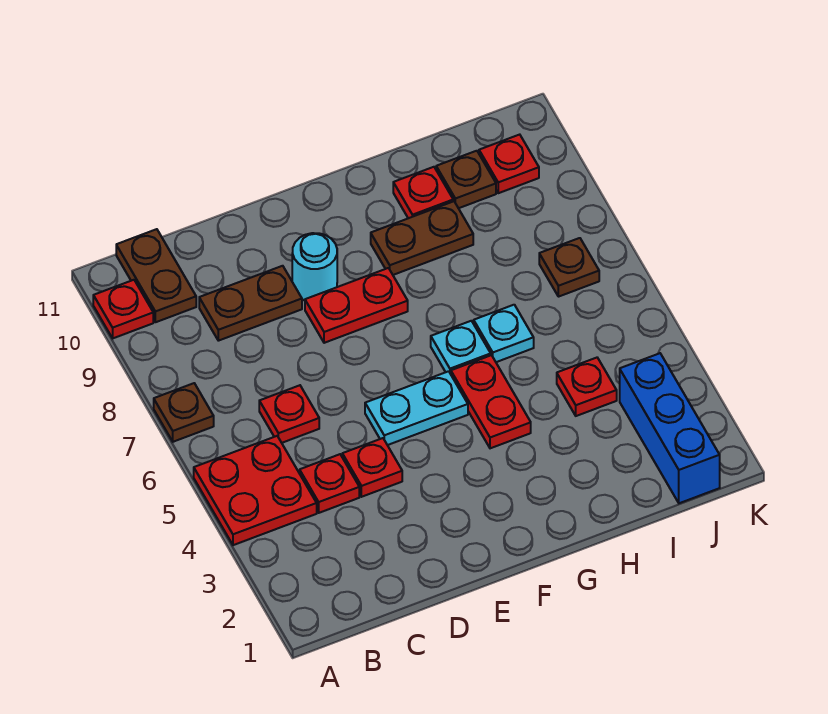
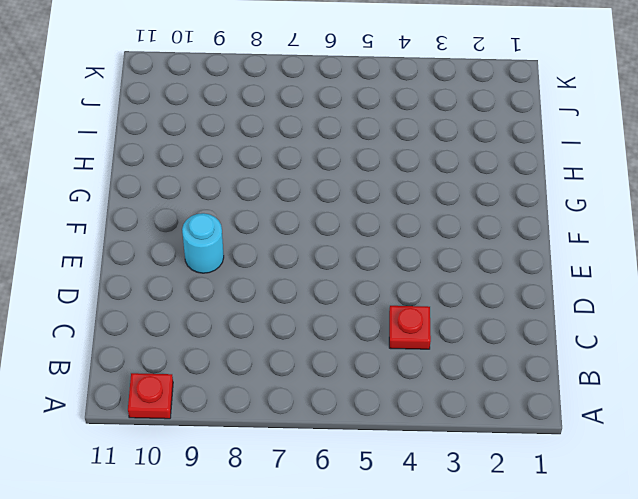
none -> red 2x2 plate [194,436,317,545]
none -> brown 1x1 plate [154,383,214,442]
none -> brown 1x2 plate [116,229,196,322]

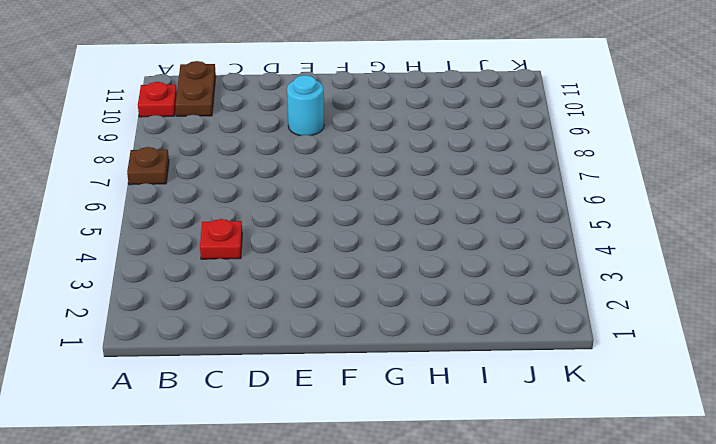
none -> red 2x2 plate [194,436,317,545]
none -> red 1x1 plate [259,385,319,443]
none -> brown 1x2 plate [199,266,302,341]

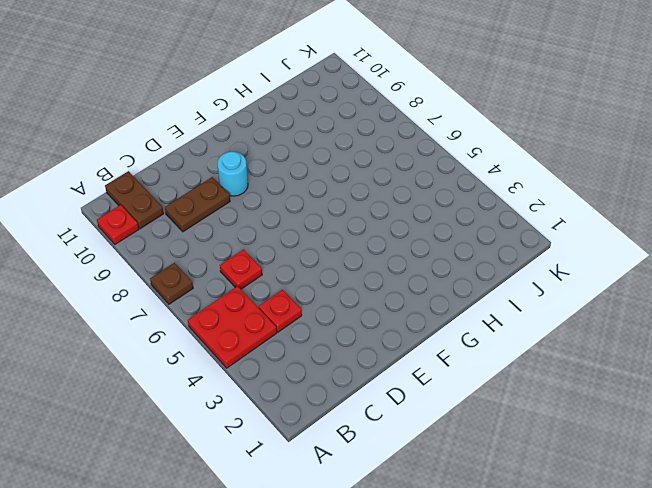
none -> red 1x1 plate [342,438,402,497]
none -> cyan 1x2 plate [365,371,468,445]
none -> red 1x2 plate [305,268,408,343]

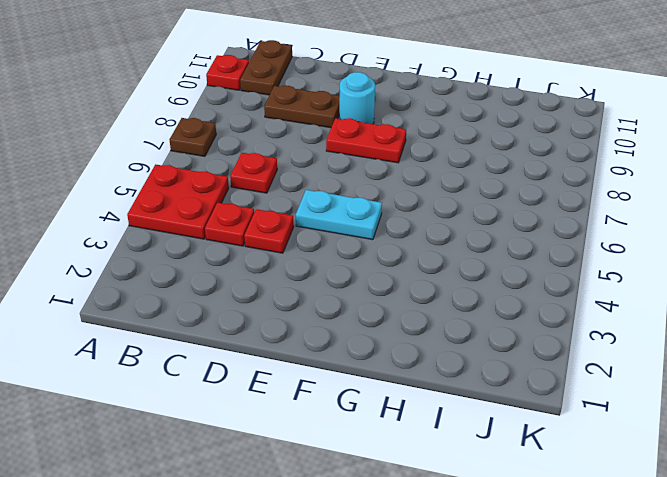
none -> red 1x2 plate [451,355,531,448]
none -> cyan 1x1 plate [431,321,491,374]
none -> brown 1x2 plate [371,201,473,275]

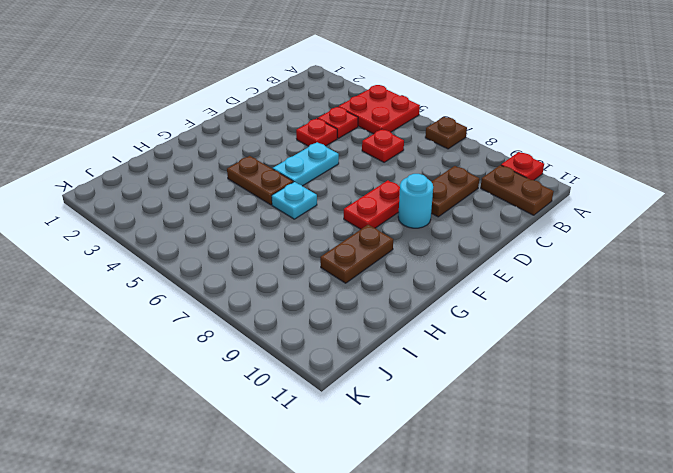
brown 1x2 plate [227,156,293,205] -> red 1x2 plate [451,355,531,448]
none -> cyan 1x1 plate [474,305,534,362]
none -> red 1x1 plate [393,167,453,218]
none -> red 1x1 plate [557,358,617,416]

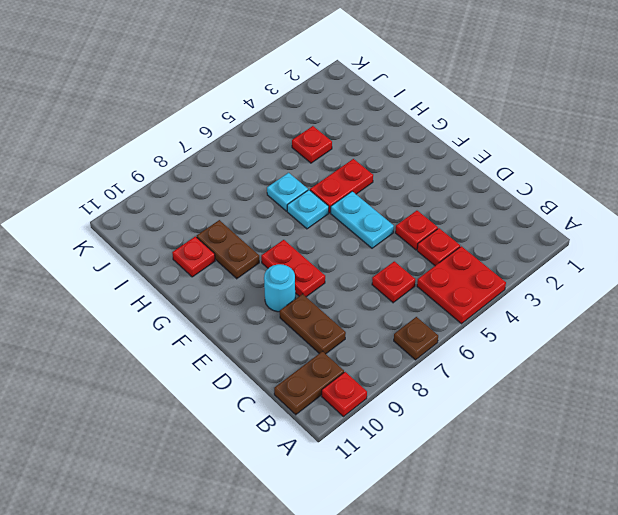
none -> brown 1x1 plate [436,151,496,208]
none -> blue 1x3 brick [620,353,720,503]
none -> brown 1x1 plate [539,238,599,297]

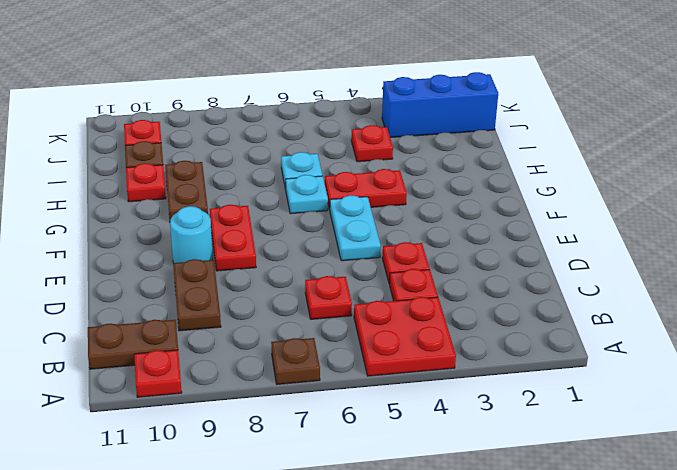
none -> brown 1x1 plate [539,238,599,297]

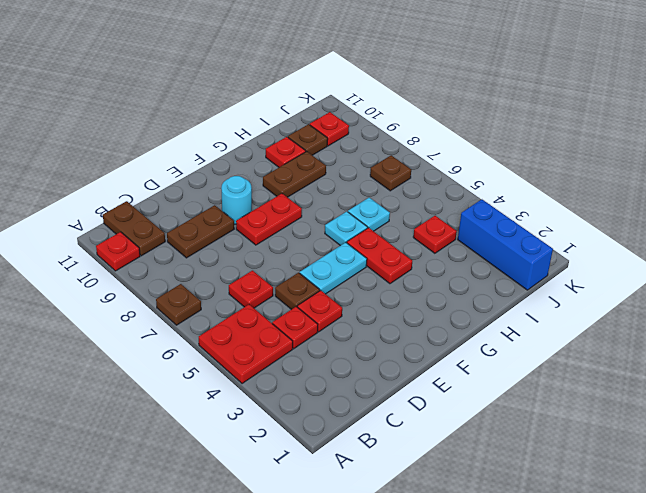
brown 1x1 plate [275,273,320,310] -> none

